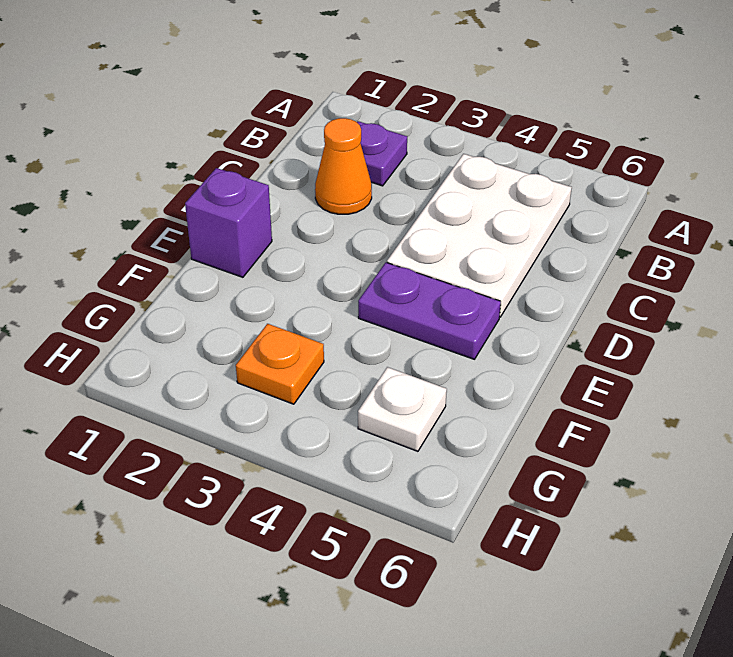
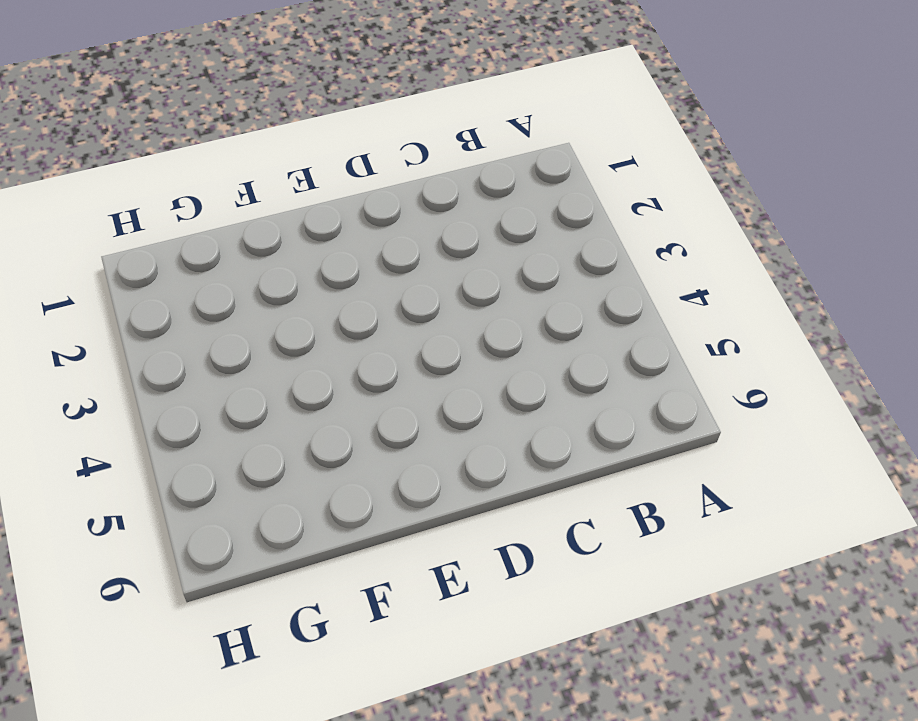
none -> purple 1x1 plate [357,121,407,186]
none -> white 2x3 plate [387,154,572,317]

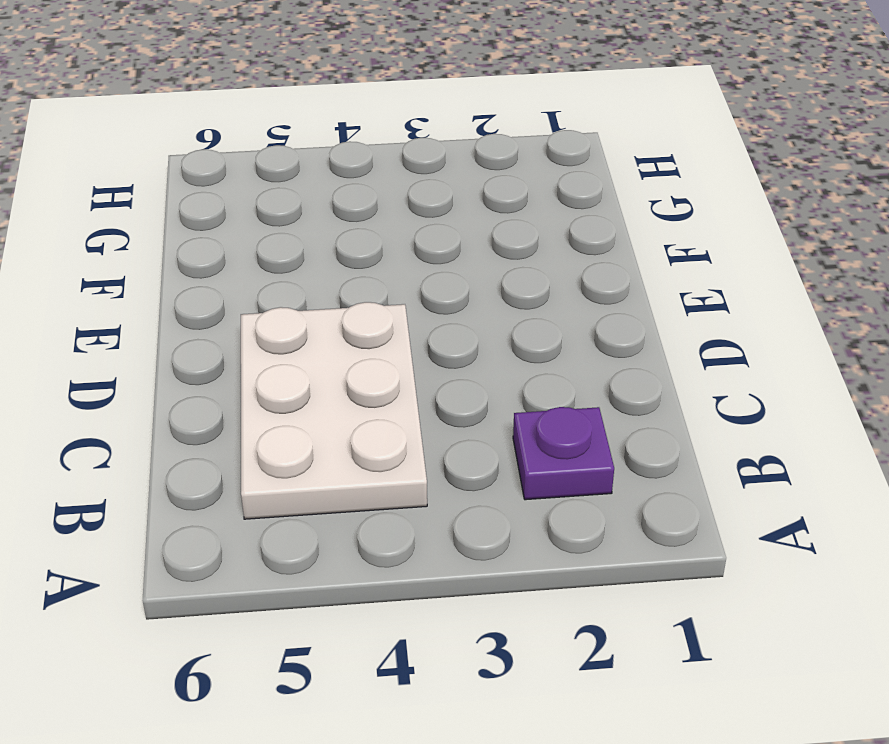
none -> orange 1x1 cone [315,118,372,214]
none -> purple 1x1 brick [185,168,272,277]

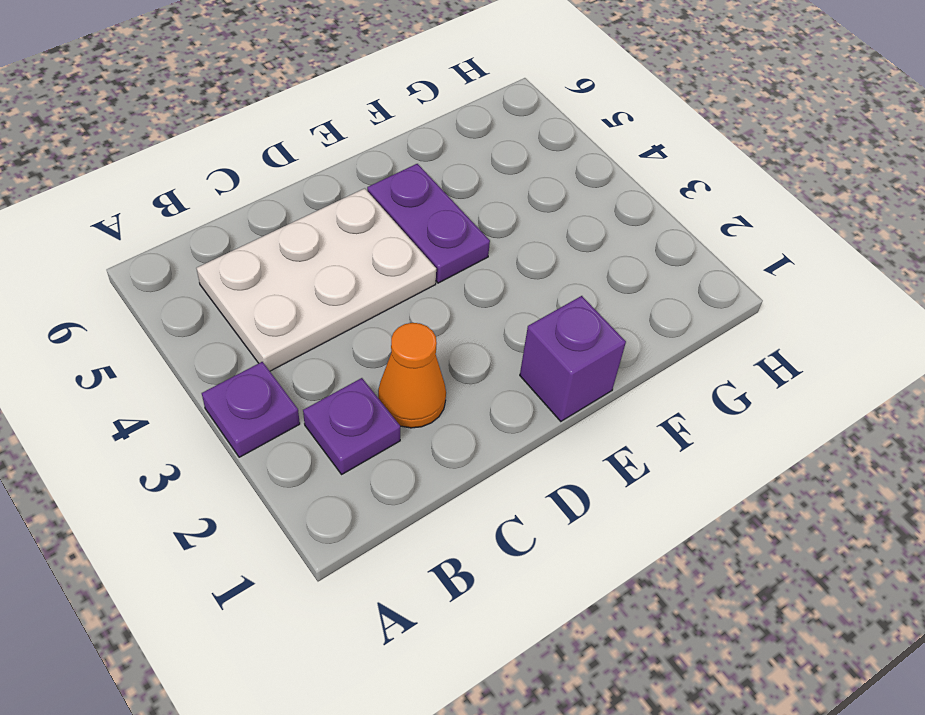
purple 1x1 plate [202,362,300,457] -> none
none -> orange 1x1 plate [236,324,324,404]
none -> white 1x1 plate [358,367,447,451]

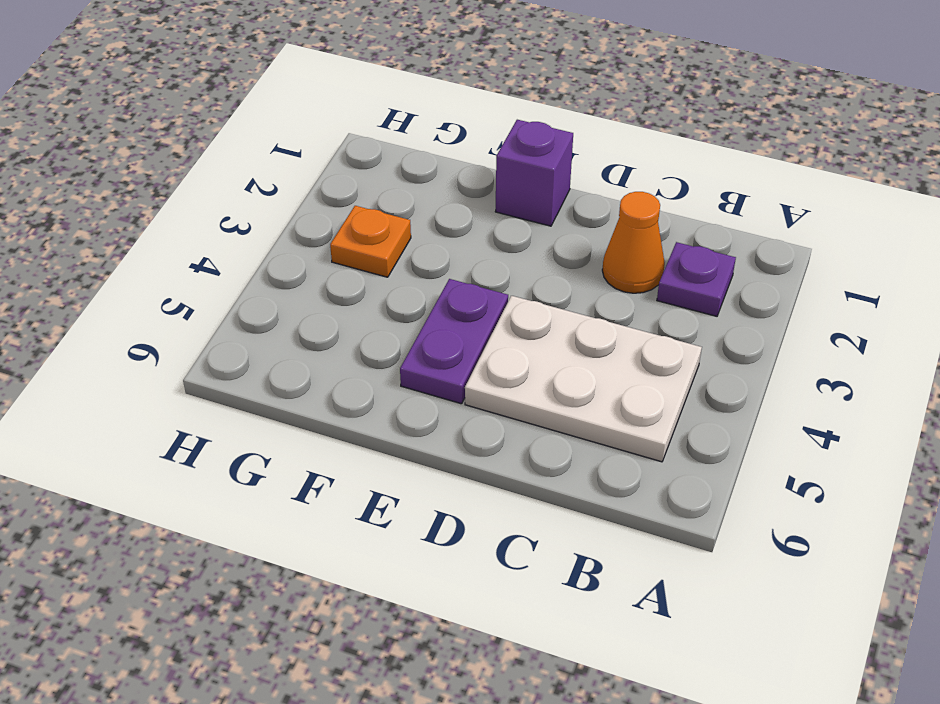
none -> white 1x1 plate [358,367,447,451]

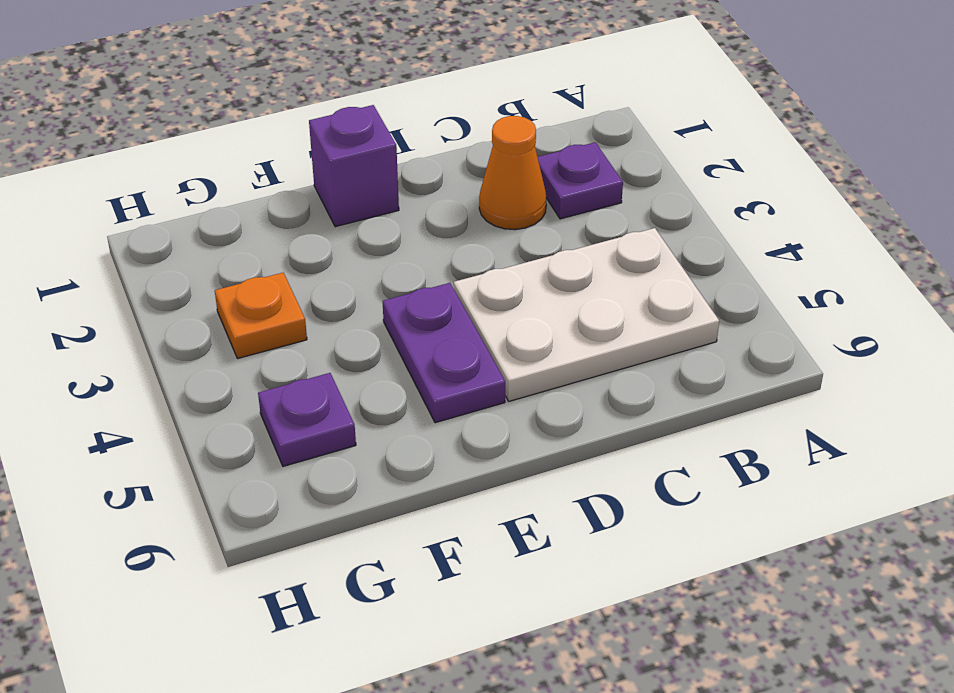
purple 1x1 plate [258,373,356,466] -> white 1x1 plate [358,367,447,451]

